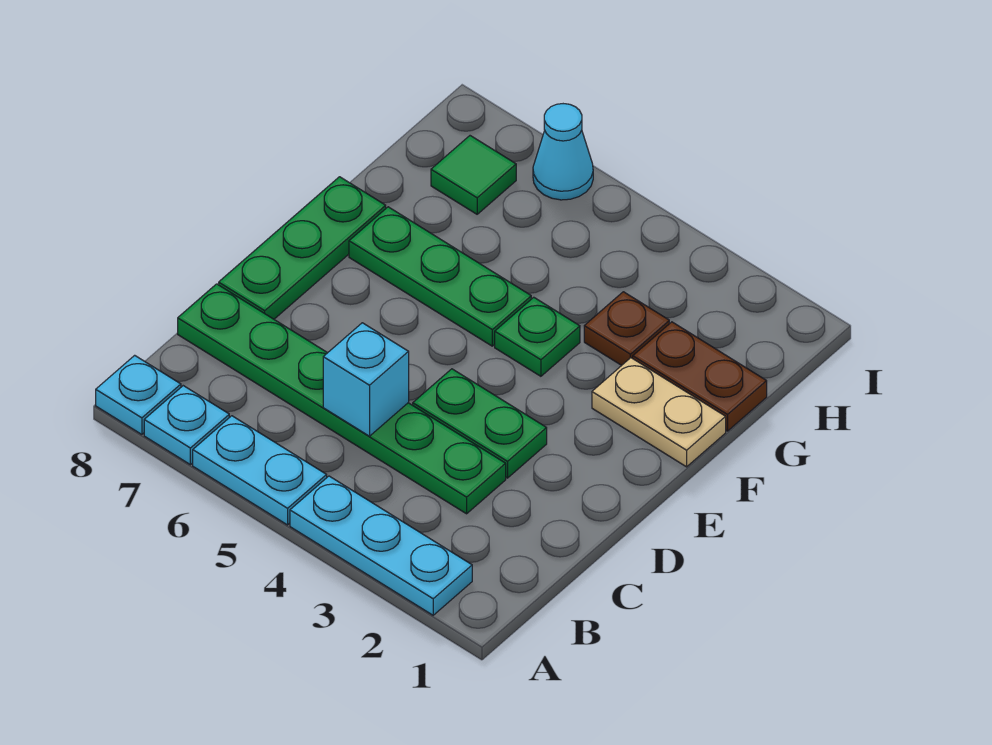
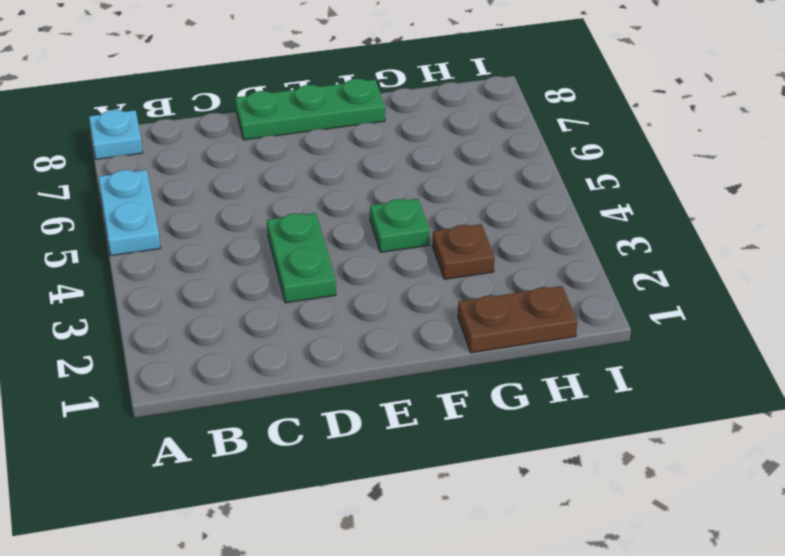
brown 1x2 plate [458,286,577,353] -> brown 1x2 plate turned to [633,322,767,431]
none -> cyan 1x3 plate [290,476,472,615]
none -> cyan 1x1 plate [144,386,229,465]
none -> green 1x6 plate [178,284,506,514]

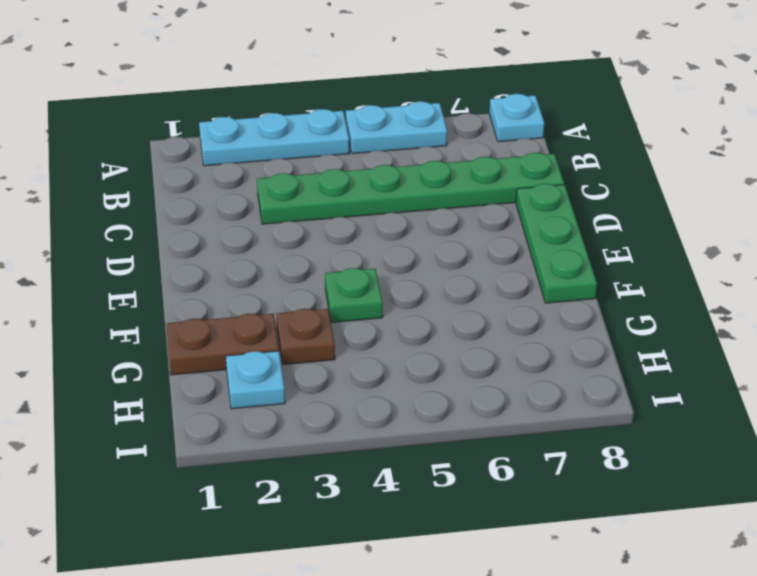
cyan 1x1 plate [226,351,285,409] -> cyan 1x1 plate moved to [144,386,229,465]
none -> green 1x2 plate [413,369,547,478]
none -> tan 1x2 plate [592,358,726,467]
none -> green 1x3 plate [349,207,531,346]

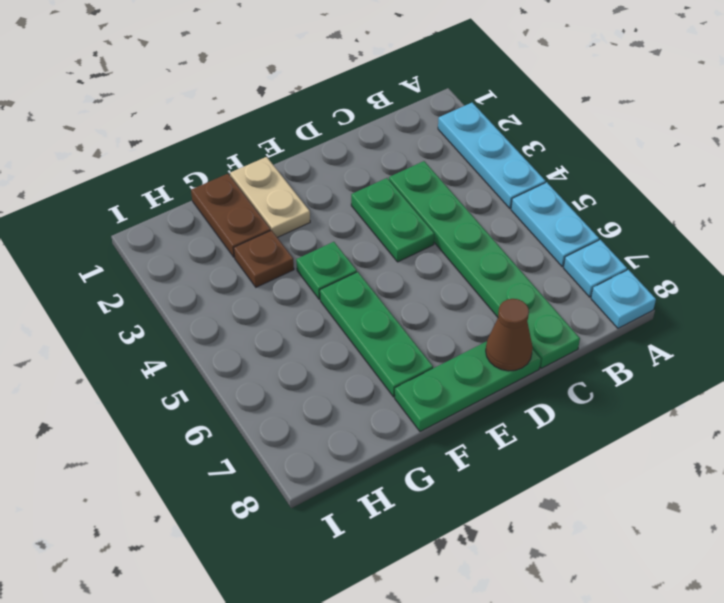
brown 1x1 cone [486,299,533,371] -> none
none -> green 1x1 tile [431,136,516,214]
none -> cyan 1x1 cone [533,104,593,200]
none -> cyan 1x1 brick [323,323,409,436]

